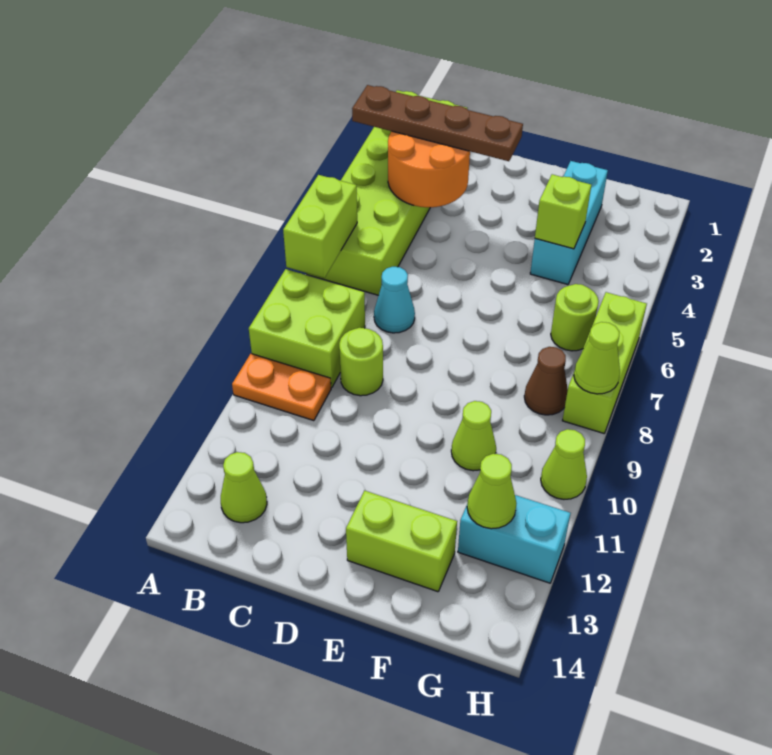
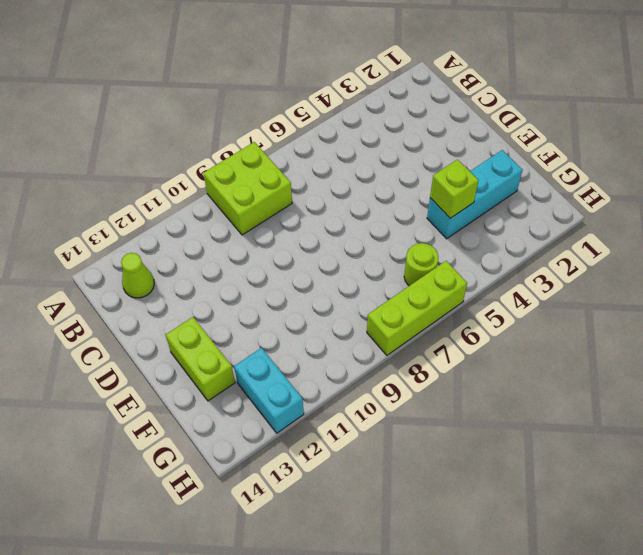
none -> lime 2x6 brick [306,90,467,295]
none -> orange 1x2 plate [232,354,331,421]
none -> cyan 1x1 cone [374,267,415,333]

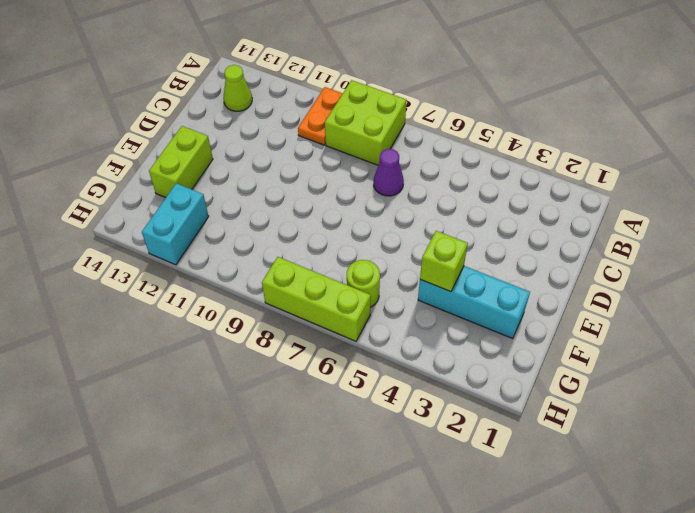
purple 1x1 cone [374,149,404,196] -> cyan 1x1 cone [374,267,415,333]
none -> lime 2x6 brick [306,90,467,295]
none -> lime 1x1 round brick [339,328,383,396]
none -> lime 1x1 cone [451,401,496,471]

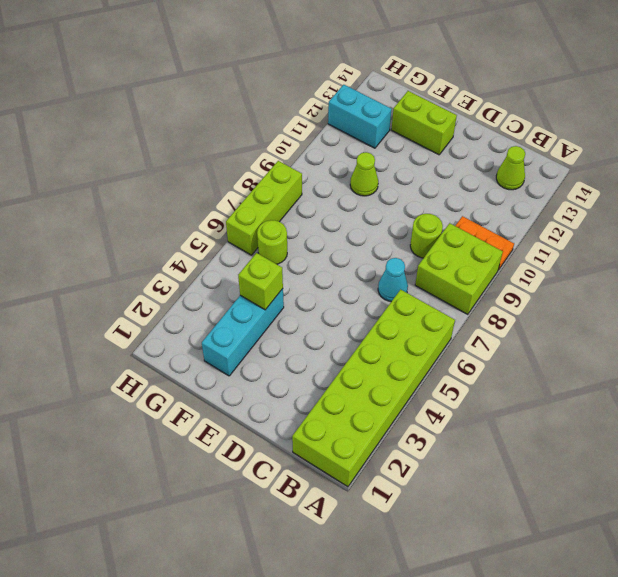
none -> brown 1x1 cone [524,347,568,415]
none -> lime 1x1 cone [541,429,587,499]
none -> lime 1x2 brick [283,175,357,278]

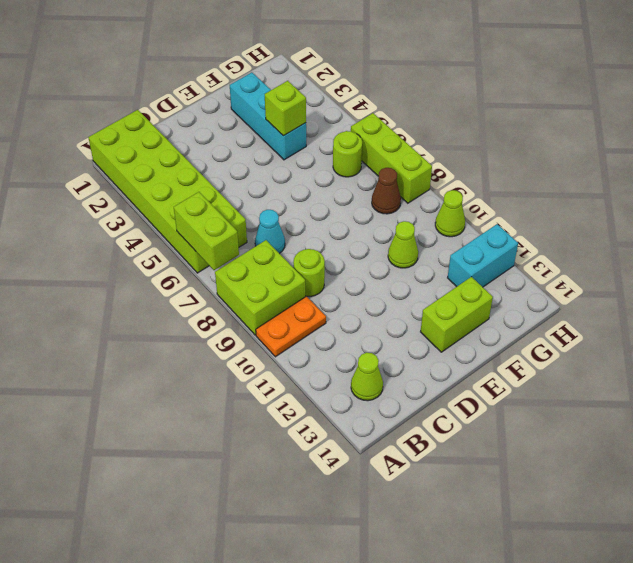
none -> orange 2x2 round brick [388,131,470,207]
none -> lime 1x1 cone [467,454,517,529]
none -> lime 1x1 cone [574,322,620,394]

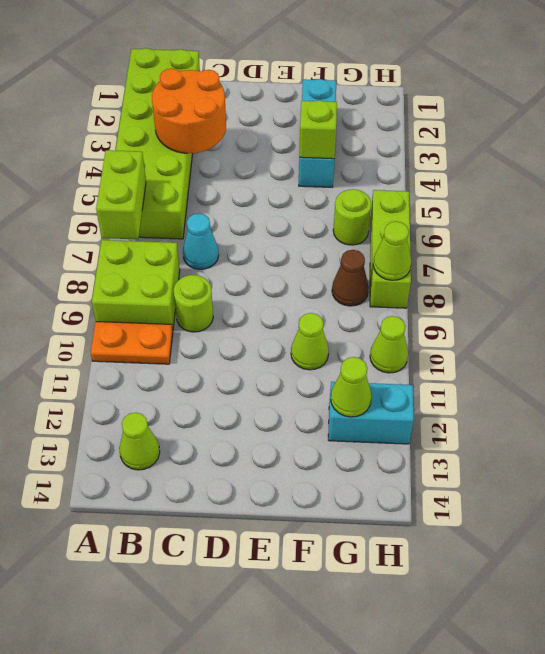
none -> lime 1x2 brick [346,491,457,592]
none -> brown 1x4 plate [352,85,523,161]

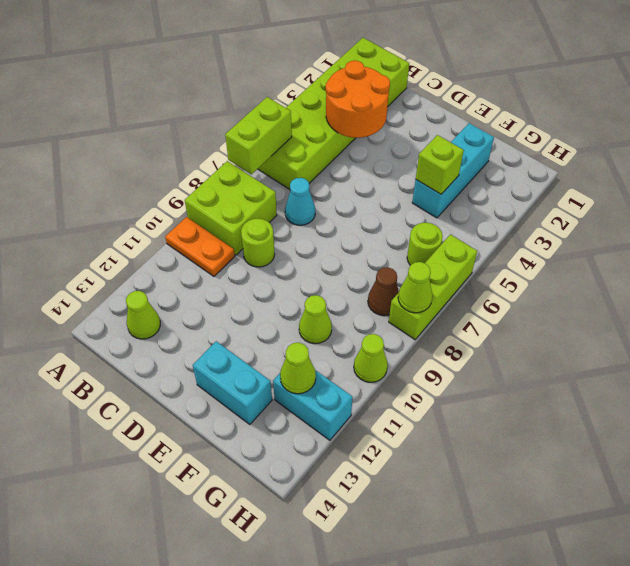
cyan 1x2 brick [193,341,272,424] -> lime 1x2 brick [346,491,457,592]
none -> brown 1x4 plate [352,85,523,161]

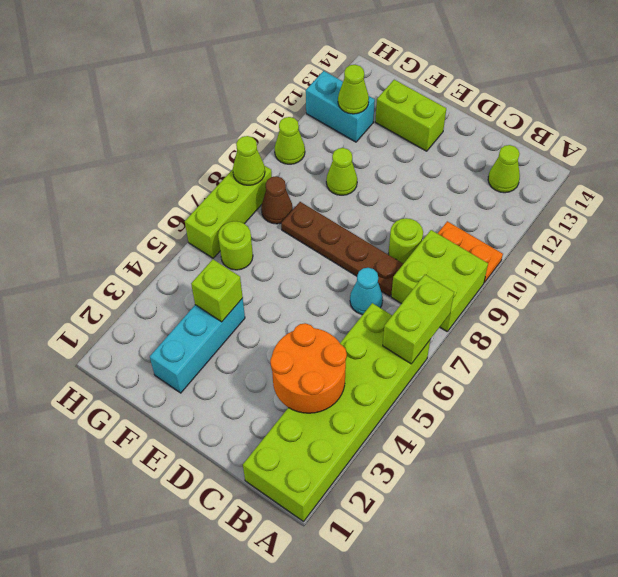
brown 1x4 plate [281,202,403,296] -> brown 1x4 plate moved to [352,85,523,161]

